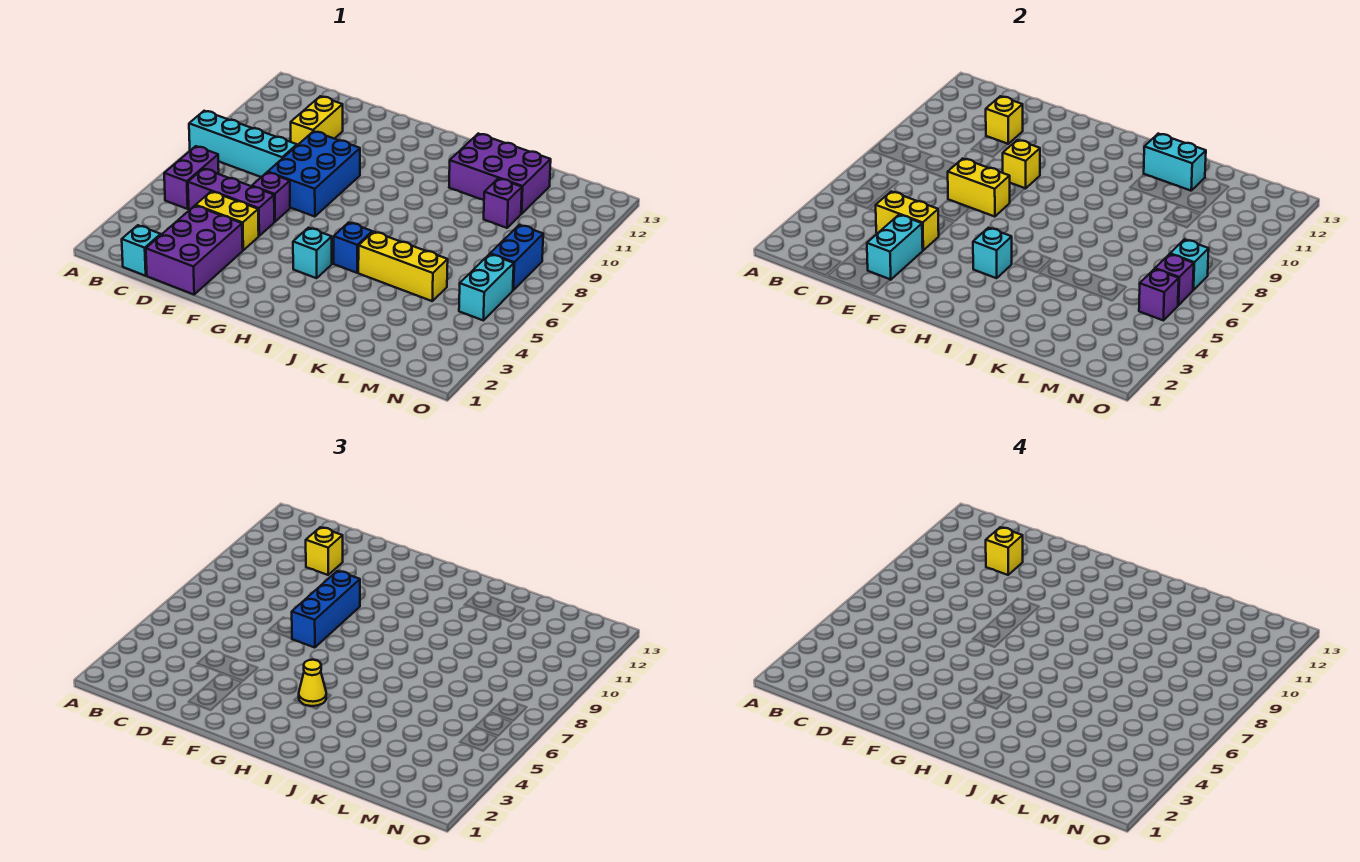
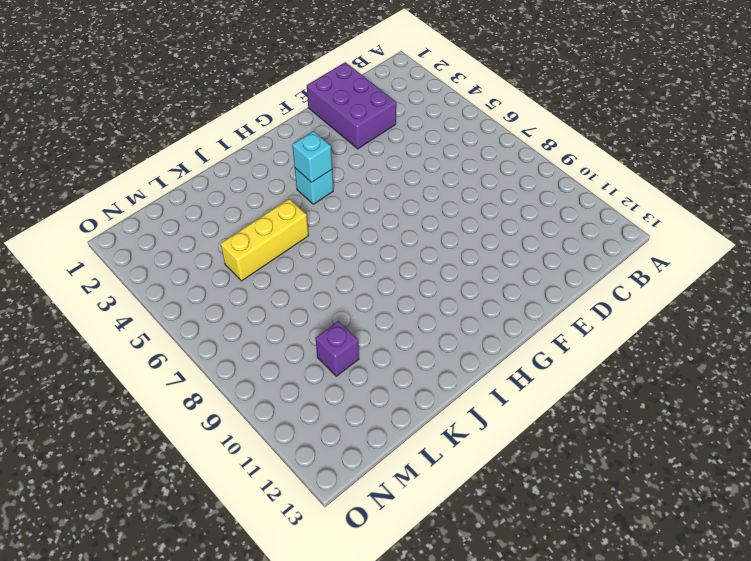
none -> cyan 1x4 brick [189,111,297,177]
none -> purple 1x2 brick [164,146,219,209]
none -> cyan 1x1 brick [122,225,161,276]
none -> purple 1x3 brick [188,169,274,236]

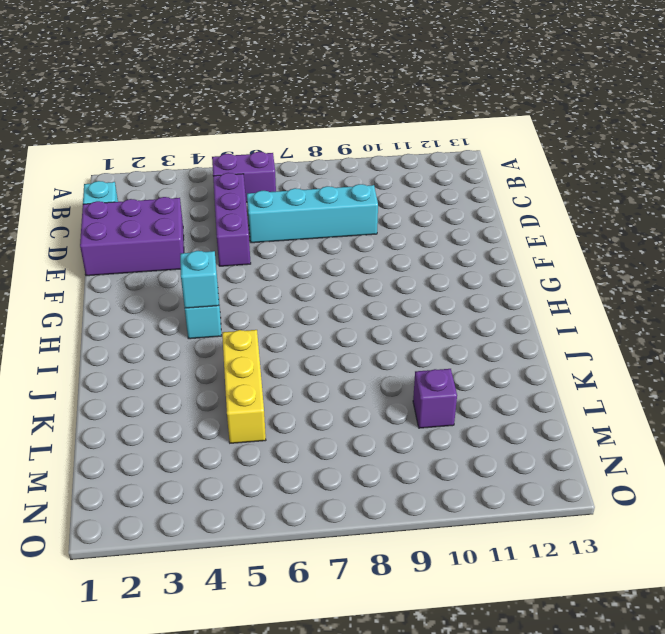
cyan 1x4 brick [247,184,378,243] -> cyan 1x4 brick turned to [189,111,297,177]
none -> yellow 1x2 brick [196,191,259,250]
none -> yellow 1x2 brick [291,96,343,145]
none -> purple 1x1 brick [252,172,290,222]
none -> blue 2x3 brick [268,131,360,217]

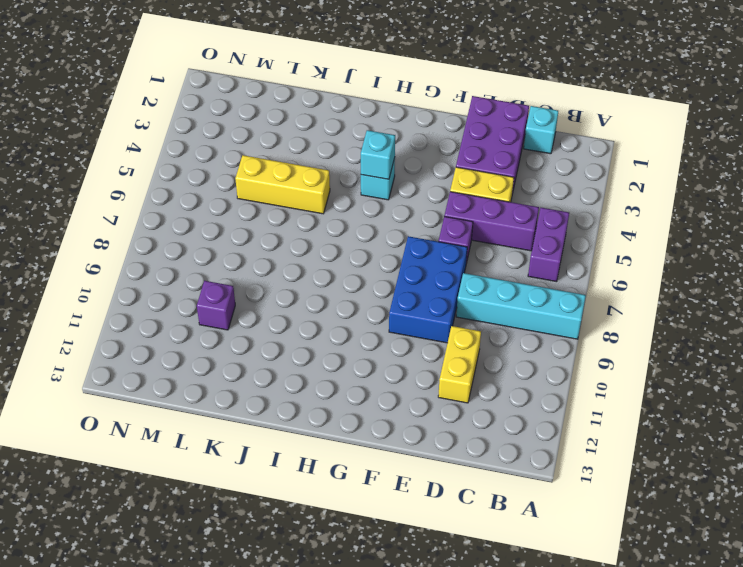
none -> blue 1x1 brick [334,222,372,273]
none -> purple 2x3 brick [449,134,551,214]
none -> cyan 1x2 brick [459,254,514,320]
none -> blue 1x2 brick [490,225,543,290]

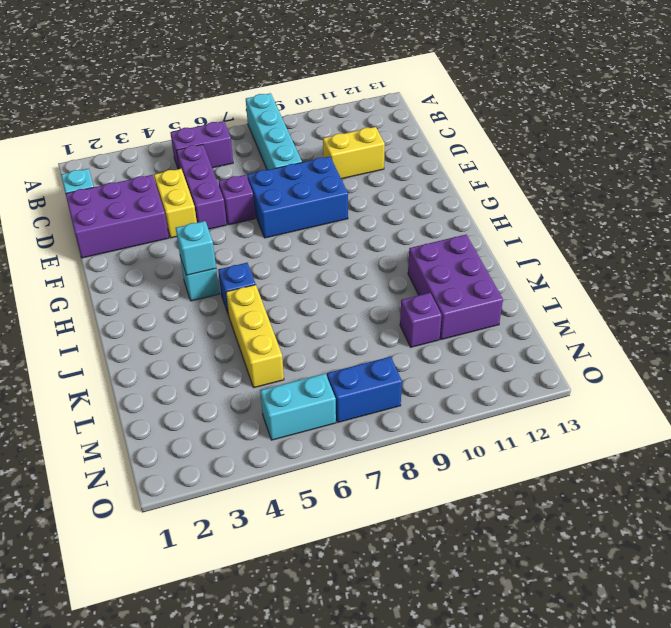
none -> yellow 1x2 brick [876,191,939,250]
none -> yellow 1x1 brick [986,96,1023,144]
none -> cyan 1x2 brick [867,215,923,280]
none -> yellow 1x2 brick [948,158,1010,217]

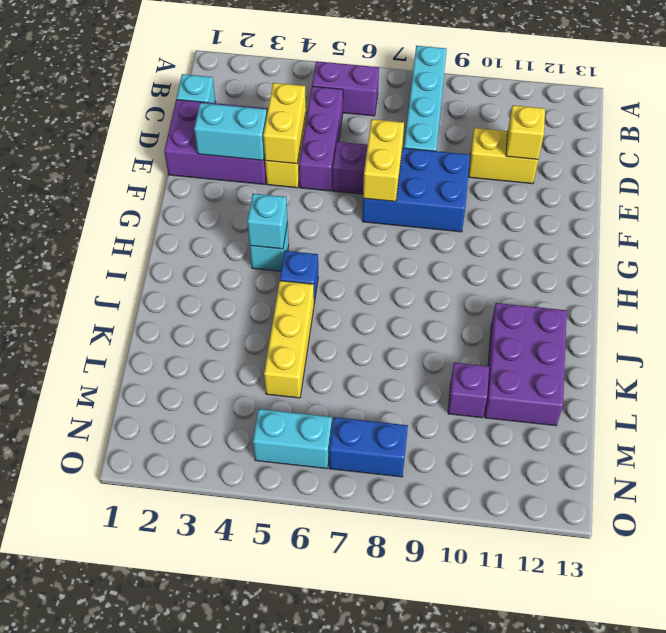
none -> yellow 1x1 brick [1003,140,1040,189]
none -> cyan 1x2 brick [1144,134,1206,191]
none -> purple 1x1 brick [1139,269,1179,320]
none -> purple 1x1 brick [1155,254,1194,305]

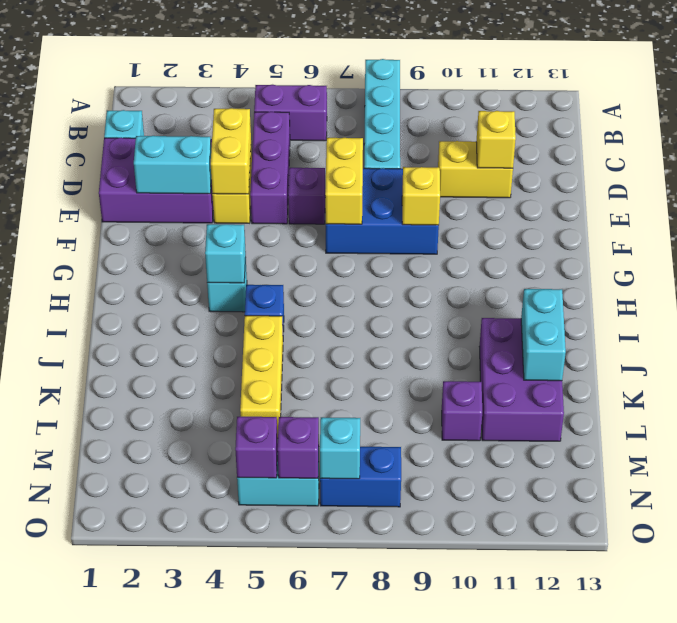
none -> yellow 1x1 brick [306,527,343,575]
none -> blue 1x3 brick [292,571,360,648]
none -> yellow 1x1 cone [299,660,326,706]
none -> yellow 1x1 brick [986,527,1023,575]

